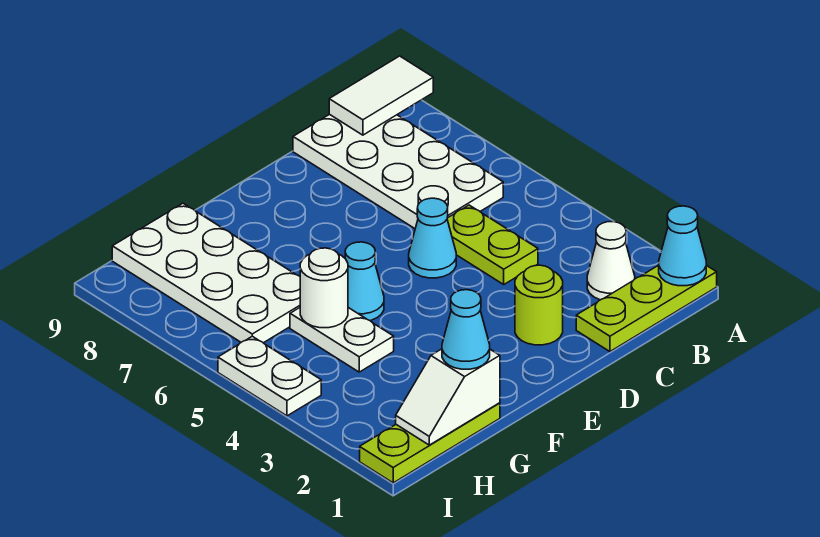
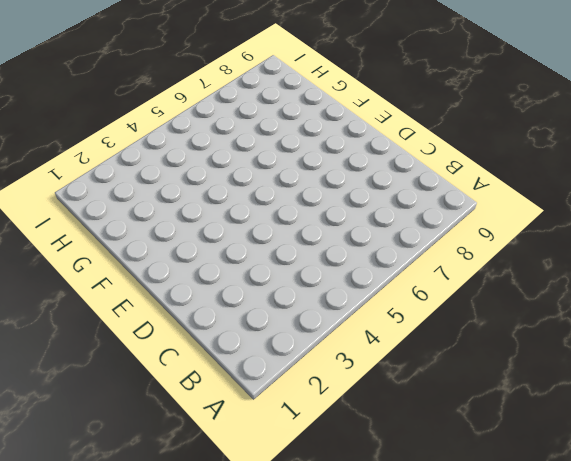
none -> lime 1x3 plate [576,265,717,352]
none -> white 1x1 cone [587,222,635,300]
none -> white 2x4 plate [293,114,503,229]

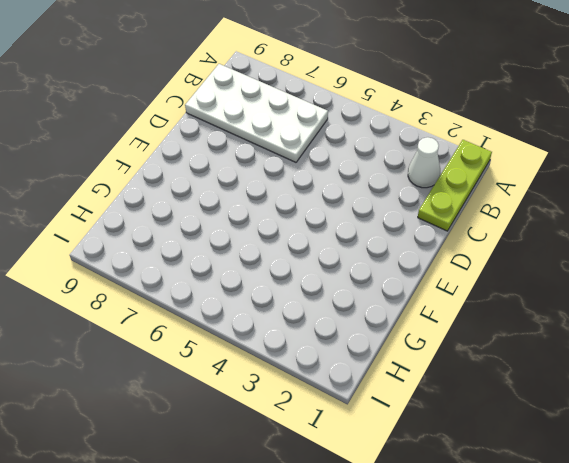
none -> lime 1x2 plate [447,205,538,284]
none -> lime 1x1 round brick [515,265,563,345]
none -> cyan 1x1 cone [409,198,456,278]

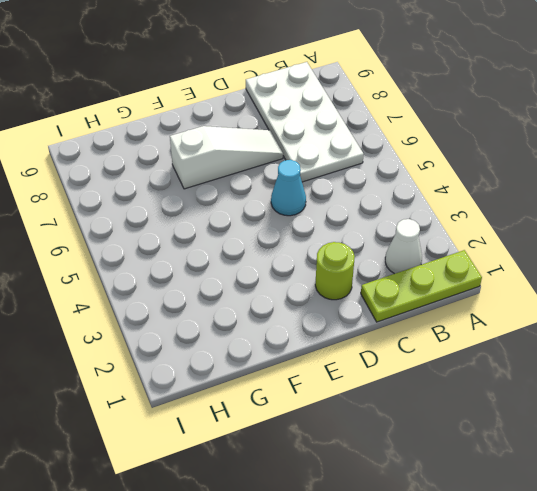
white 1x3 slope [170,126,283,189] -> none
none -> lime 1x2 plate [447,205,538,284]
none -> cyan 1x1 cone [345,242,384,321]
none -> lime 1x3 plate [360,403,500,483]

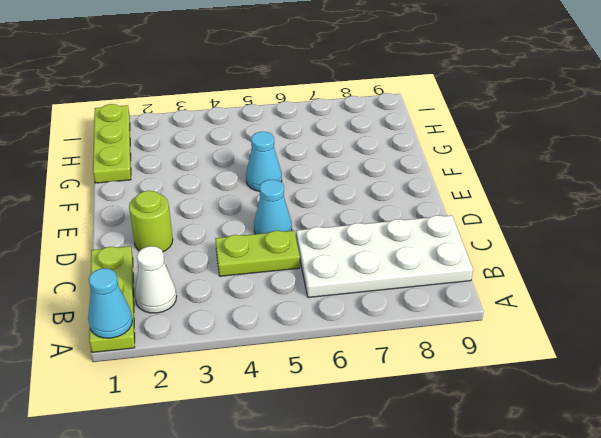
none -> white 1x2 plate [290,308,394,372]
none -> white 2x4 plate [112,203,300,343]
none -> white 1x2 plate [218,336,321,416]

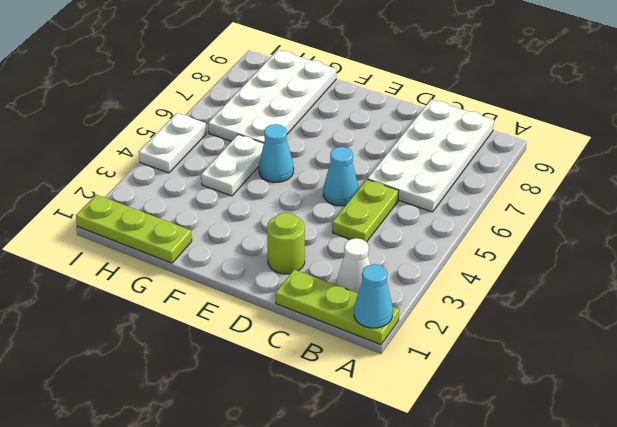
none -> white 1x2 tile [329,56,433,135]
none -> white 1x2 slope [396,349,500,445]
none -> white 1x1 round brick [300,248,348,328]

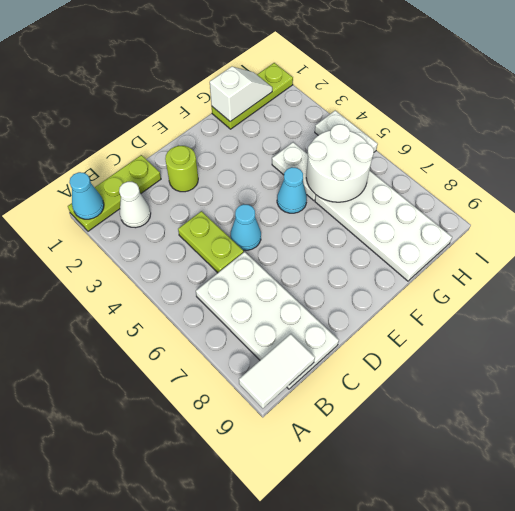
white 2x2 round brick [306,124,374,202] -> white 1x1 round brick [300,248,348,328]
none -> cyan 1x1 cone [442,290,490,369]

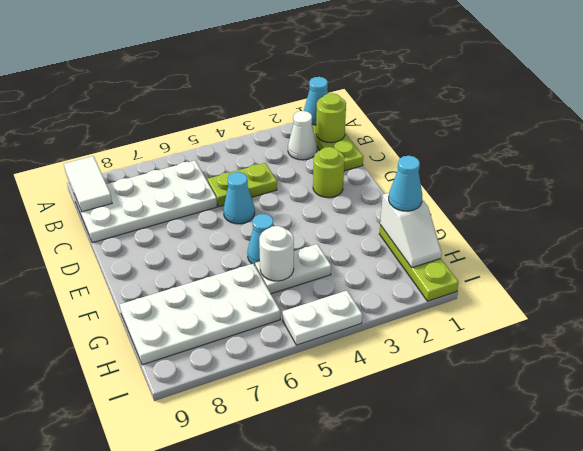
lime 1x1 round brick [316,93,346,143] -> none

